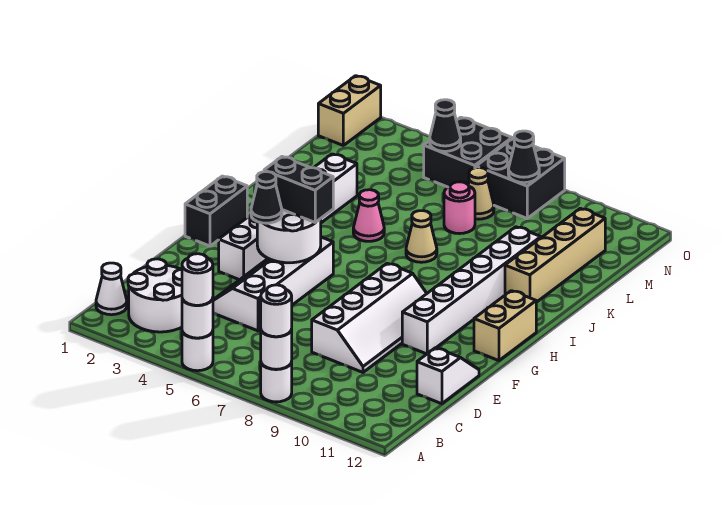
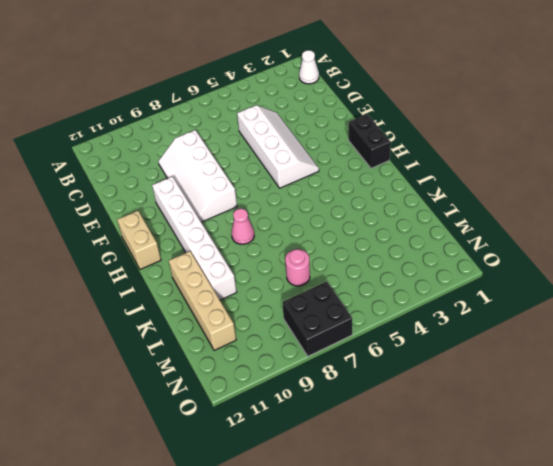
pink 1x1 cone [232,209,254,244] -> pink 1x1 cone moved to [353,190,384,241]
none -> white 1x1 round brick [182,331,213,371]
none -> white 1x1 round brick [261,362,292,402]
none -> white 2x2 round brick [128,259,182,332]

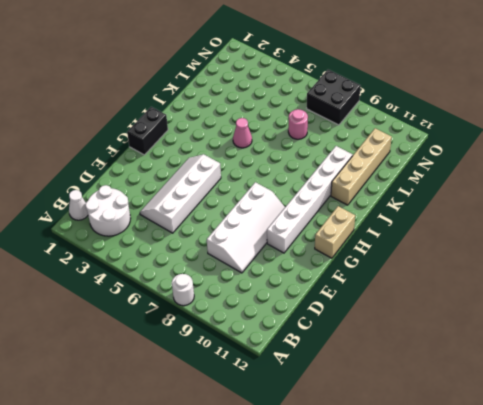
none -> white 1x1 round brick [182,331,213,371]
none -> white 1x2 slope [417,348,479,404]
none -> white 1x6 brick [219,154,357,280]

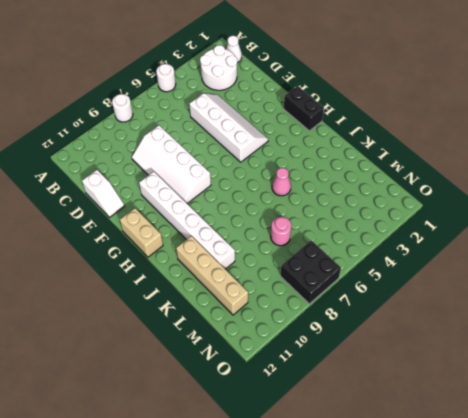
none -> white 1x6 brick [219,154,357,280]
none -> tan 1x1 cone [406,211,437,262]
none -> tan 1x1 cone [468,167,494,219]

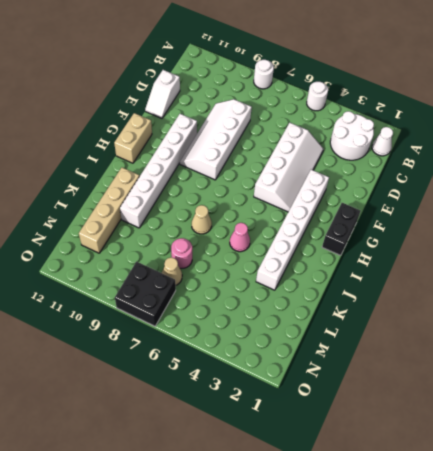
none -> tan 1x2 brick [318,76,381,145]
none -> black 2x2 brick [424,117,512,187]
none -> white 1x1 round brick [182,298,213,338]

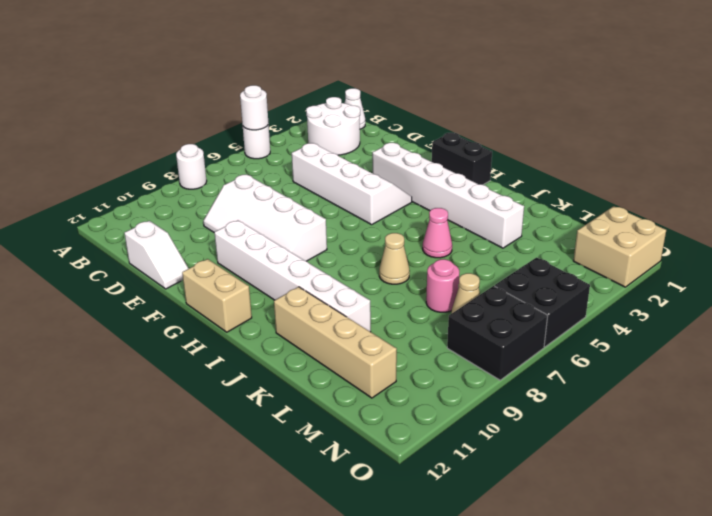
tan 2x2 brick [573,206,666,287] -> tan 1x2 brick [318,76,381,145]
none -> white 1x1 round brick [261,329,292,369]
none -> white 2x2 round brick [257,210,321,263]
none -> black 1x1 cone [430,100,461,151]

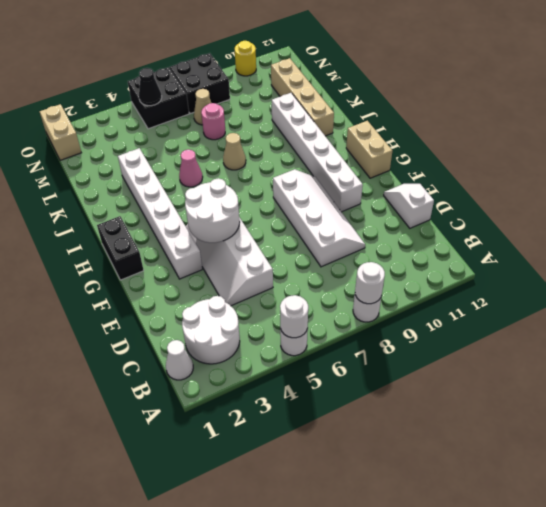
yellow 1x1 round brick [235,41,256,76] -> none
none -> black 1x1 cone [508,131,539,183]
none -> white 1x1 round brick [182,254,213,305]
none -> white 1x1 round brick [261,285,292,337]

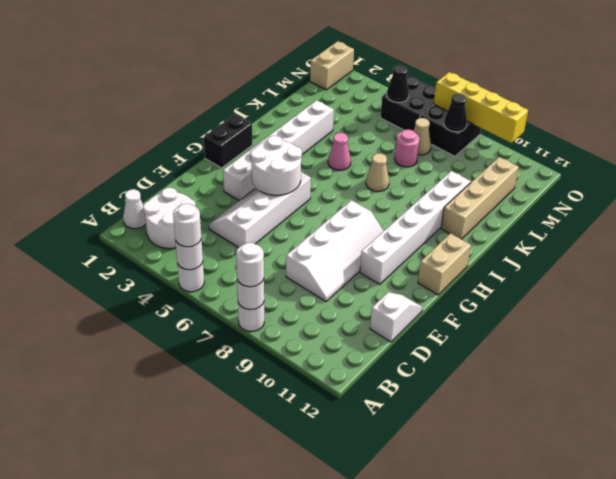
yellow 1x4 brick [434,72,528,143] -> none
none -> black 1x1 cone [251,172,282,223]
none -> black 1x2 brick [264,157,333,222]

